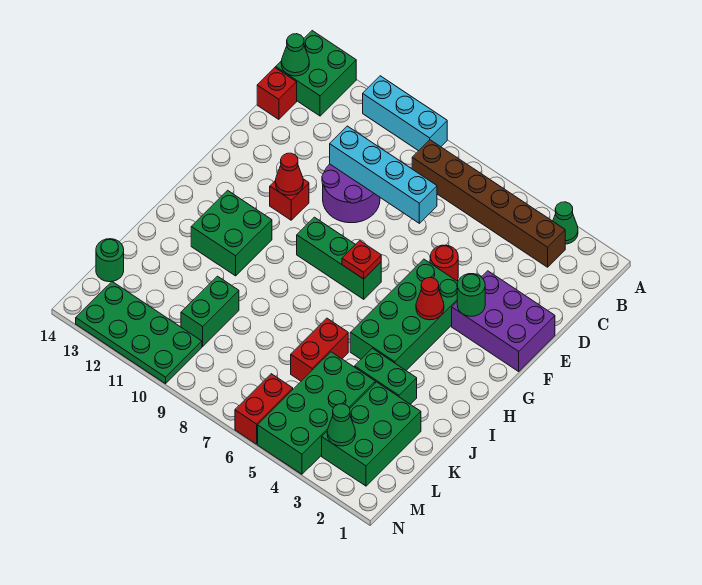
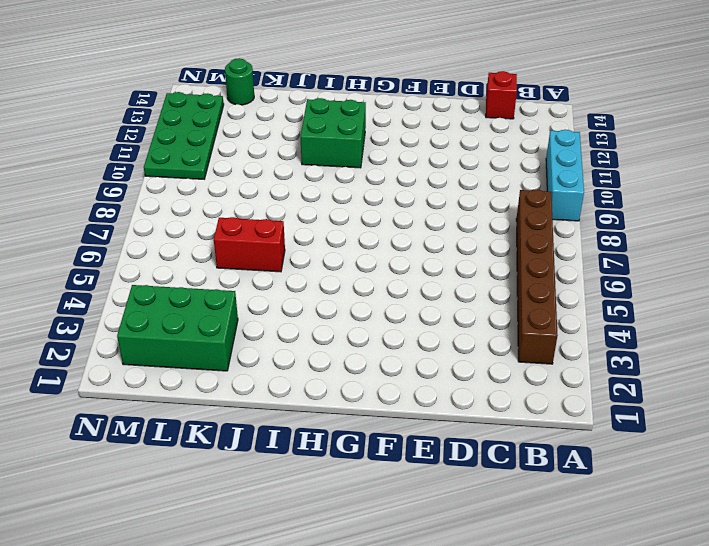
none -> green 1x1 cone [553,202,578,244]
none -> green 2x2 brick [276,31,356,116]
none -> purple 2x2 round brick [322,164,380,223]

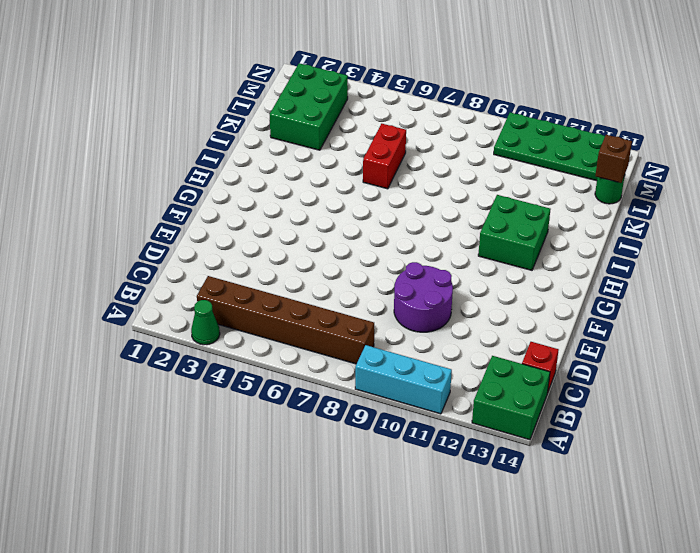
brown 1x1 brick [595,135,632,183] -> none
none -> purple 2x3 brick [452,271,555,371]
none -> red 1x1 round brick [430,245,458,281]
none -> green 2x4 brick [350,259,458,370]

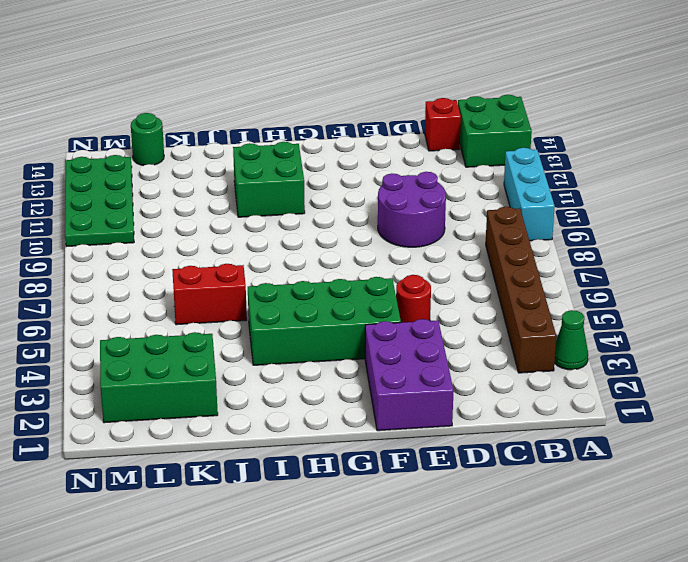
none -> red 1x1 brick [270,179,309,220]
none -> green 1x3 brick [297,217,381,299]
none -> green 1x2 brick [355,348,417,404]

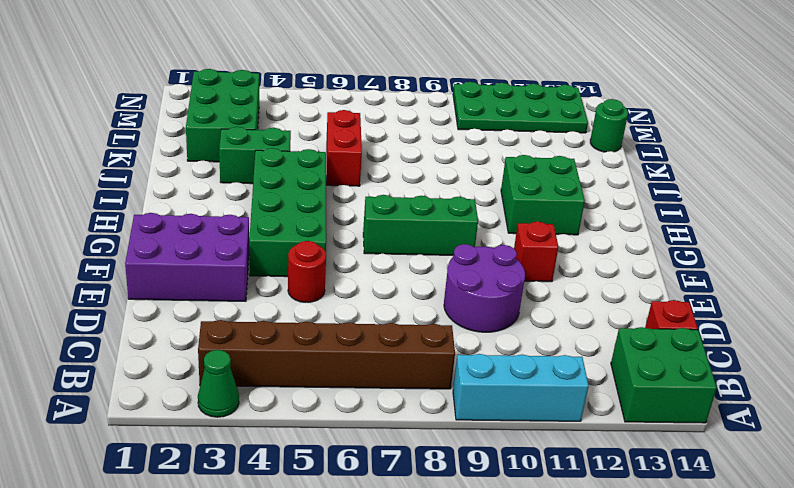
none -> green 2x4 brick [258,352,375,474]
none -> green 1x2 brick [181,276,239,346]
none -> red 1x2 brick [235,374,293,444]

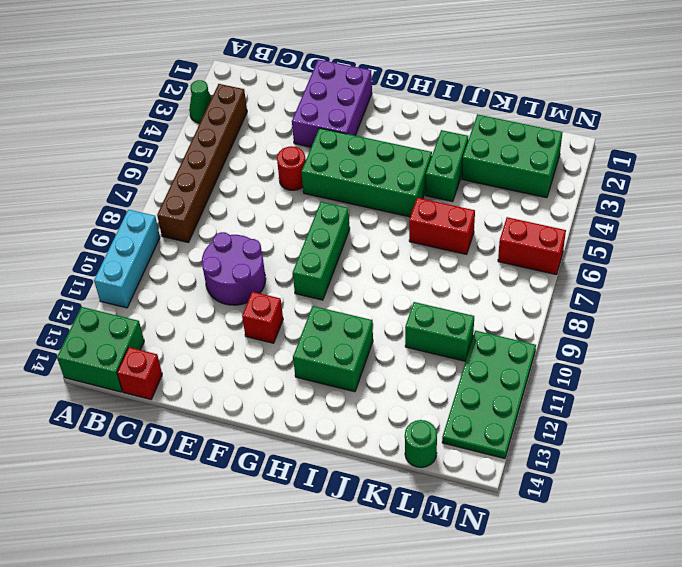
none -> green 2x4 brick [258,352,375,474]
none -> green 1x1 cone [281,34,309,76]
none -> cyan 1x4 brick [330,126,437,223]

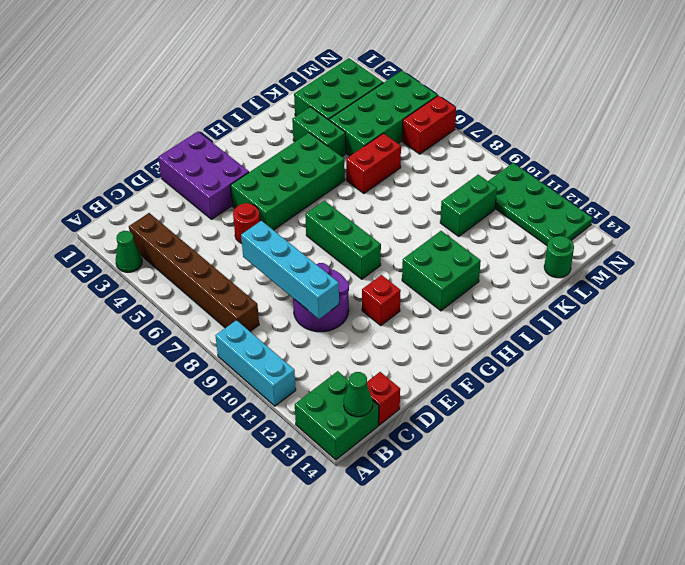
none -> green 1x1 round brick [457,274,485,316]
none -> red 1x1 cone [275,153,303,195]
none -> red 1x1 cone [416,278,444,320]

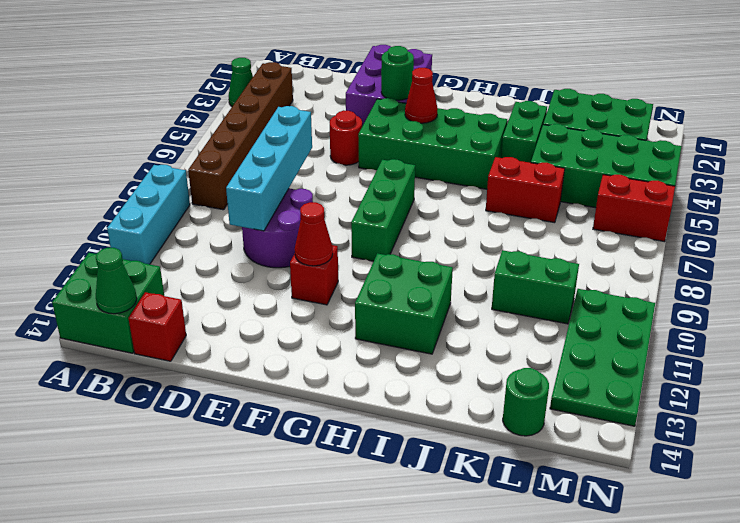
none -> red 1x1 plate [342,241,381,279]
none -> green 1x1 cone [327,404,355,446]

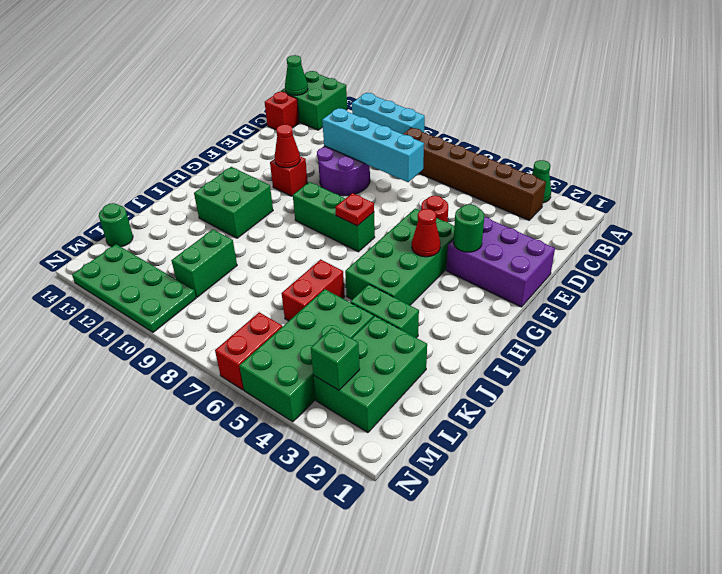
green 1x1 brick [311,328,360,390] -> green 1x1 cone [327,404,355,446]

